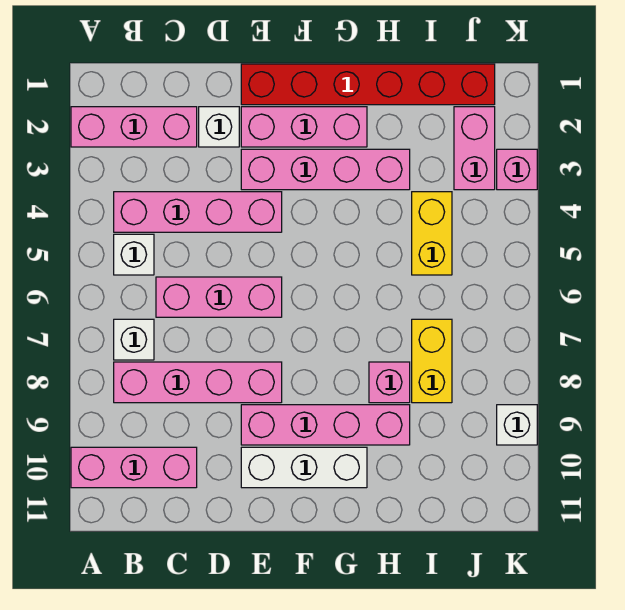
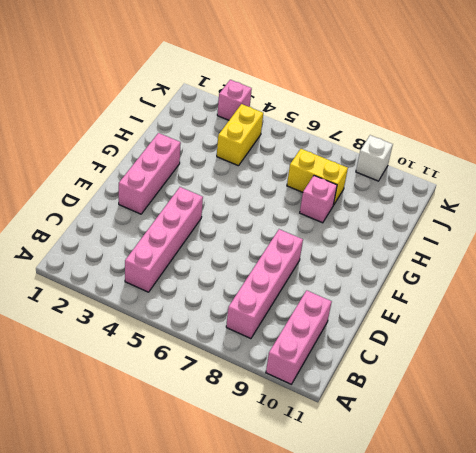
yellow 1x2 brick [217,104,263,166] -> yellow 1x2 brick turned to [412,192,452,275]
none -> pink 1x3 brick [71,107,197,147]
none -> white 1x1 brick [114,234,154,275]
none -> white 1x1 brick [114,319,154,360]

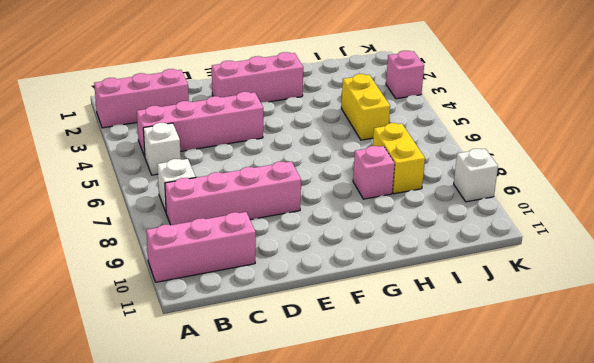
none -> pink 1x3 brick [156,277,282,317]
none -> white 1x1 brick [199,107,239,147]
none -> red 1x6 brick [241,64,495,105]

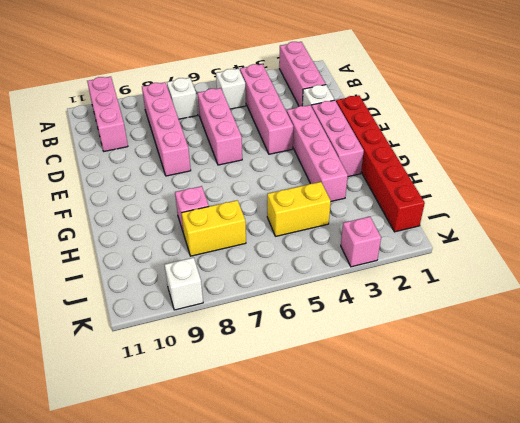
none -> pink 1x4 brick [241,405,410,445]
none -> white 1x3 brick [241,447,367,488]
none -> pink 1x2 brick [454,107,495,190]

